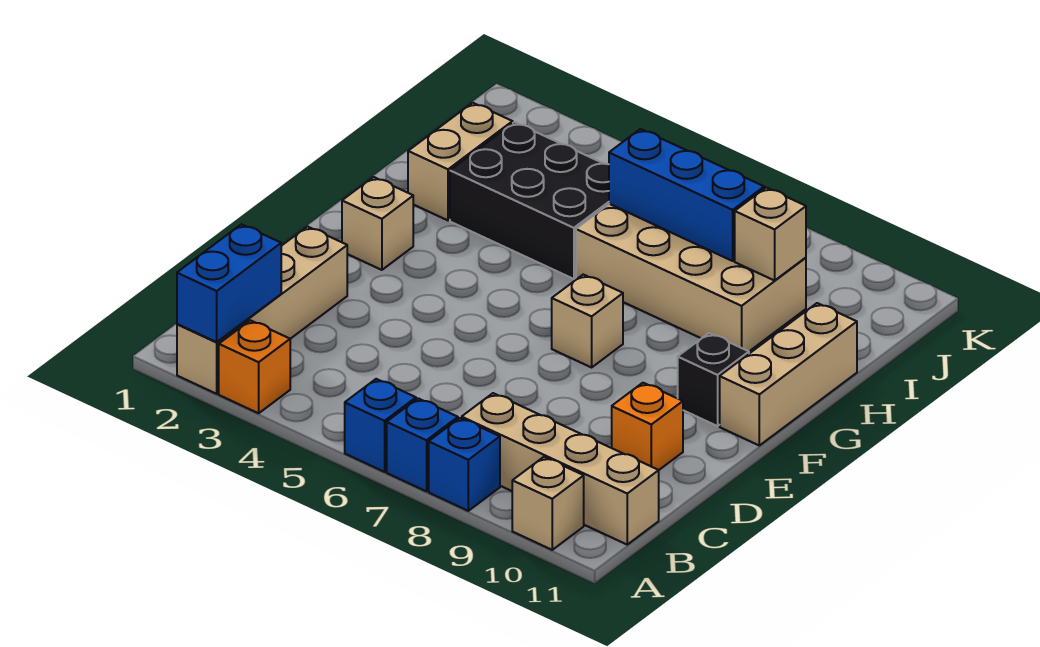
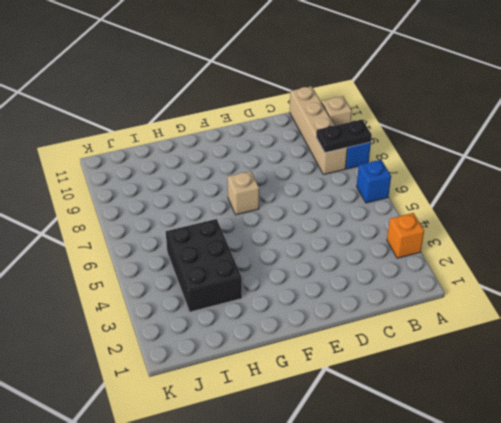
black 1x2 plate [316,120,372,153] -> none
none -> tan 1x4 brick [177,227,347,394]
none -> blue 1x1 brick [387,398,458,491]
none -> orange 1x1 brick [612,383,683,470]

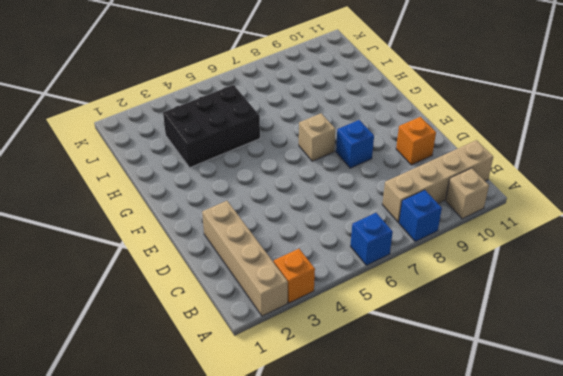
blue 1x1 brick [336,120,374,168] -> blue 1x1 brick moved to [387,398,458,491]
none -> tan 1x1 brick [342,177,413,270]
none -> black 1x1 brick [678,333,749,426]
none -> tan 1x3 brick [720,303,857,445]

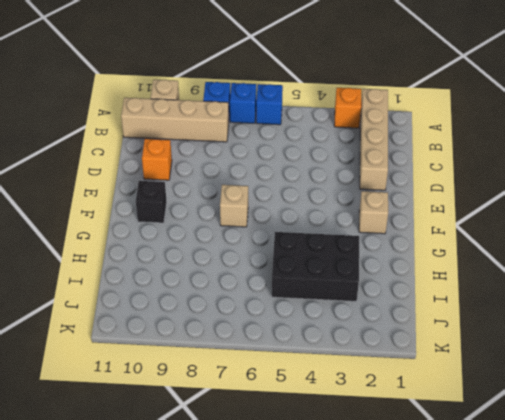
none -> tan 1x3 brick [720,303,857,445]
none -> tan 1x2 brick [408,103,513,220]
none -> tan 2x4 brick [576,204,806,351]

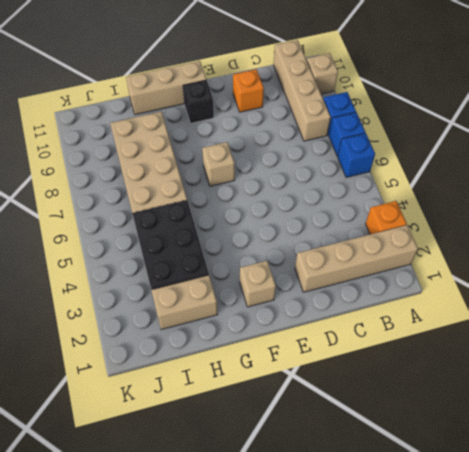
none -> blue 1x2 brick [177,224,281,342]
none -> blue 1x3 brick [609,129,764,261]
none -> tan 1x1 brick [735,188,806,280]

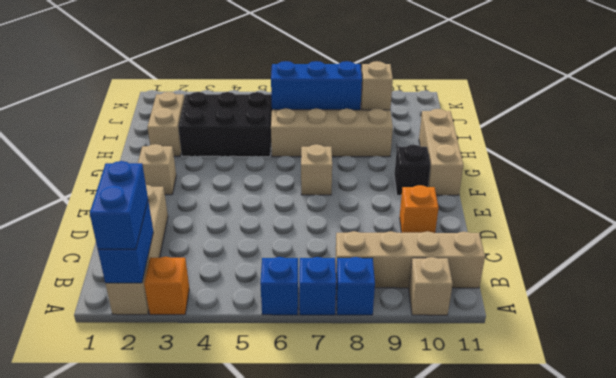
blue 1x2 brick [90,161,148,249] -> none

